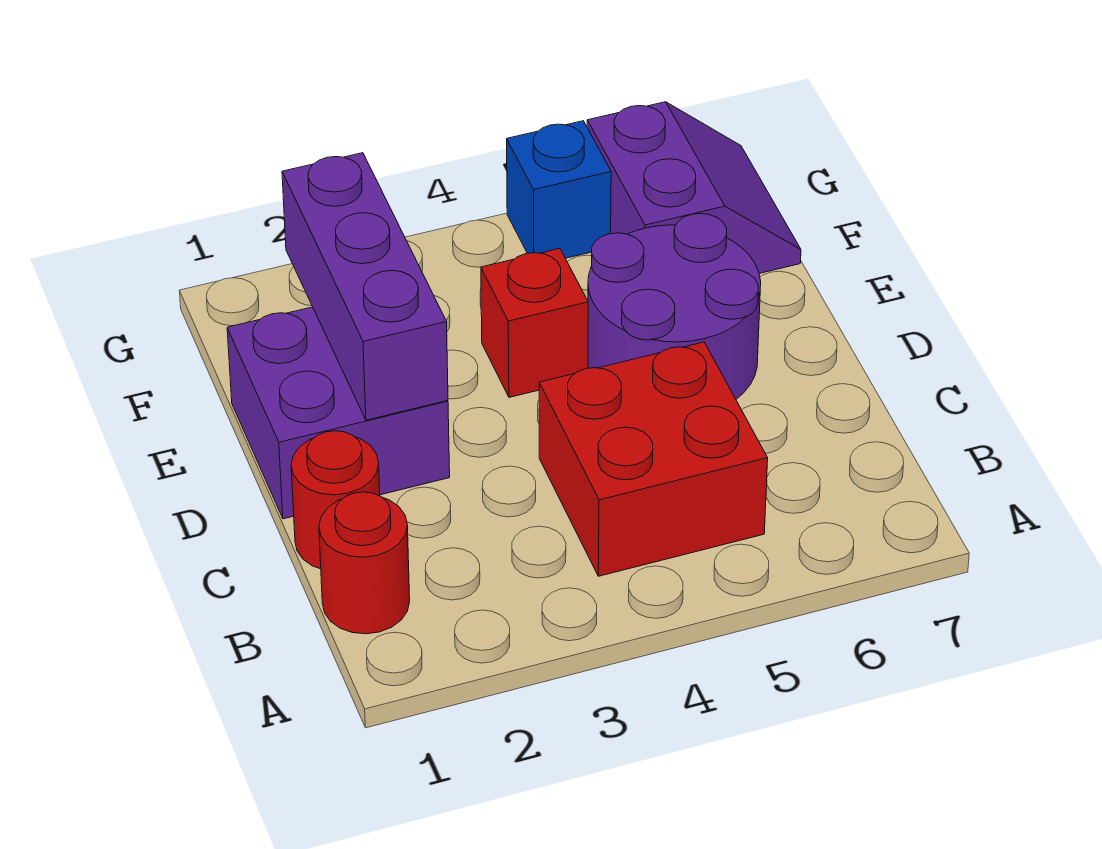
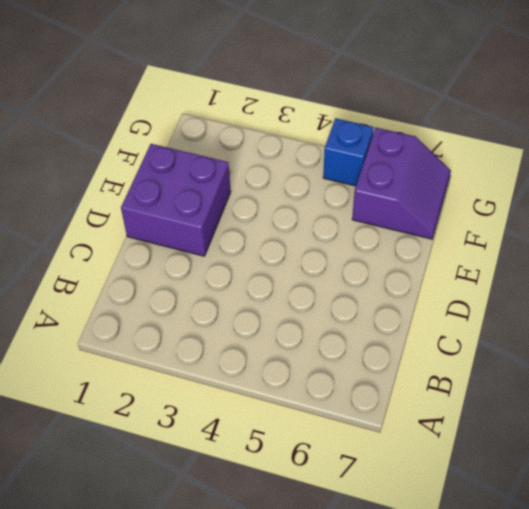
none -> red 1x1 round brick [319,492,410,634]
none -> red 2x2 brick [539,342,768,576]

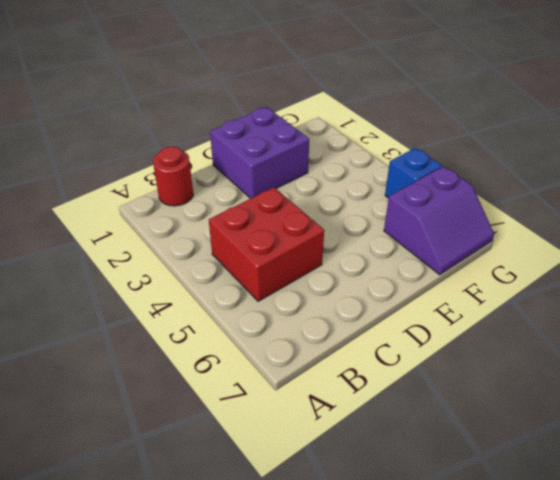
none -> red 1x1 round brick [291,431,380,569]
none -> purple 2x2 round brick [588,213,761,399]

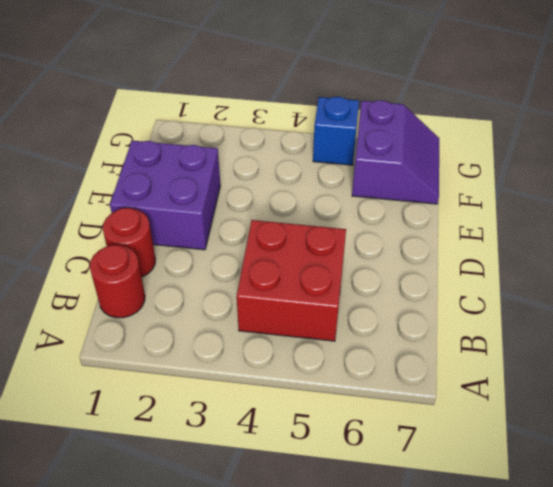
none -> purple 2x2 round brick [588,213,761,399]
none -> red 1x1 brick [481,248,588,397]

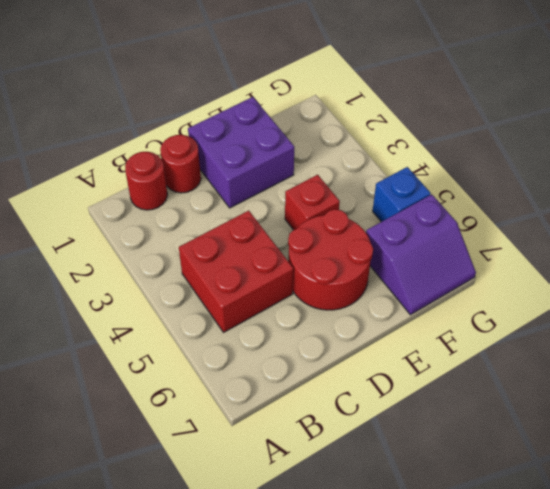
red 2x2 round brick [288,209,373,310] -> purple 2x2 round brick [588,213,761,399]
none -> purple 1x3 brick [282,153,448,420]

